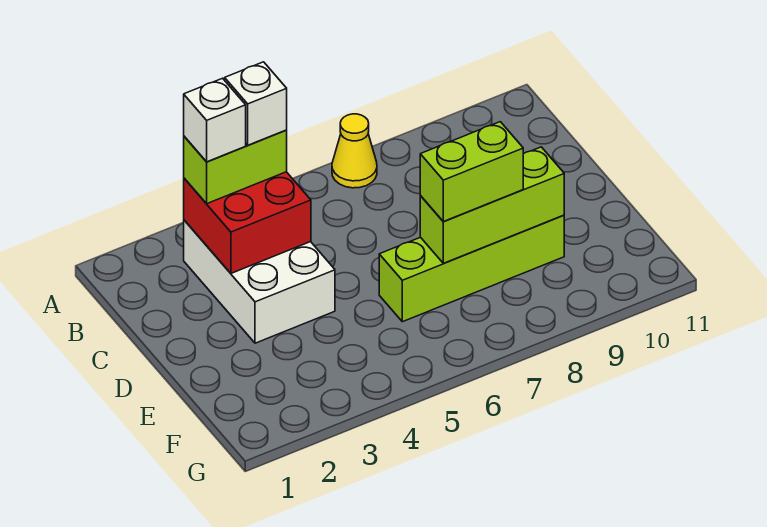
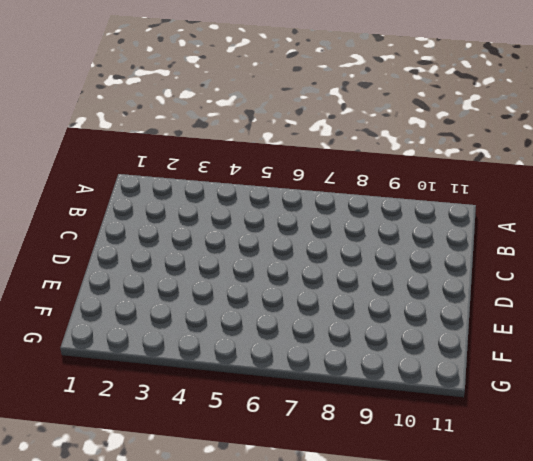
none -> yellow 1x1 cone [332,114,377,188]
none -> white 2x3 brick [184,220,335,343]

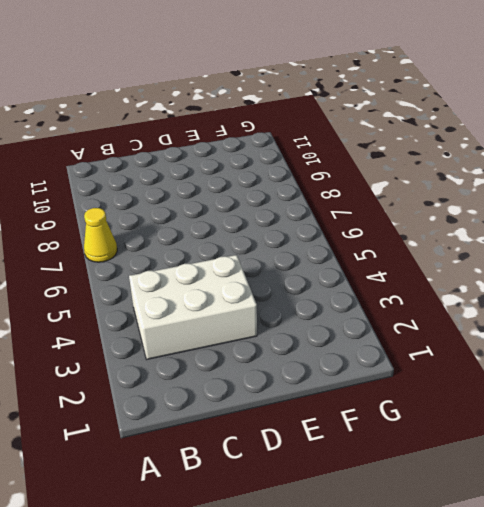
none -> lime 1x4 brick [379,215,564,322]
none -> red 2x2 brick [184,172,311,273]

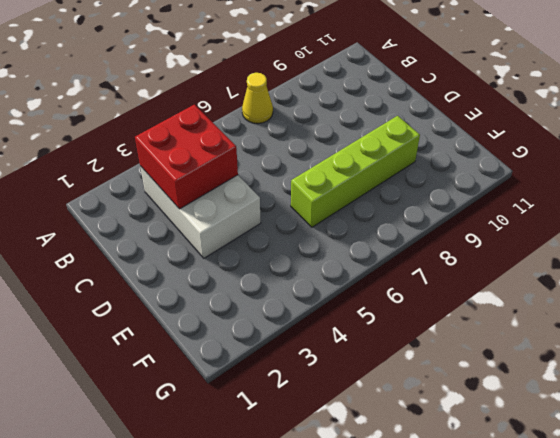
none -> lime 1x3 brick [420,147,564,263]
none -> lime 1x2 brick [184,130,287,204]

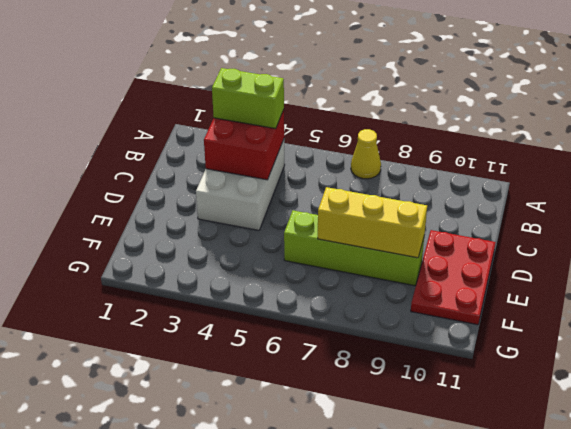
red 2x3 plate [411,230,496,325] -> none
yellow 1x3 brick [318,187,427,258] -> lime 1x3 brick [420,147,564,263]
none -> lime 1x2 brick [420,122,523,222]
none -> white 1x1 brick [184,78,246,162]

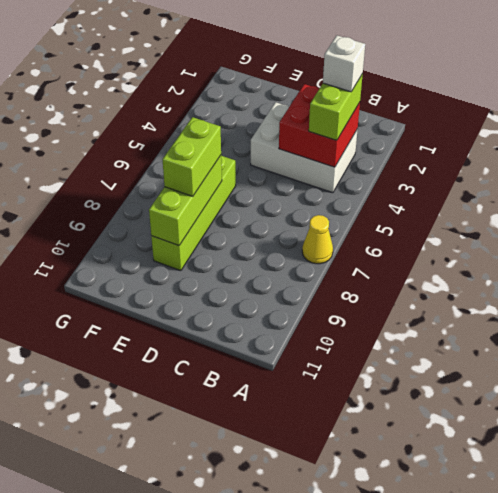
none -> white 1x1 brick [225,62,287,145]

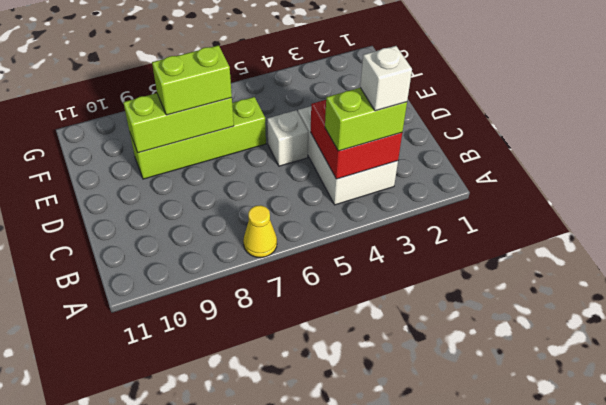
white 1x1 brick [267,110,308,166] -> white 1x1 brick moved to [225,62,287,145]

